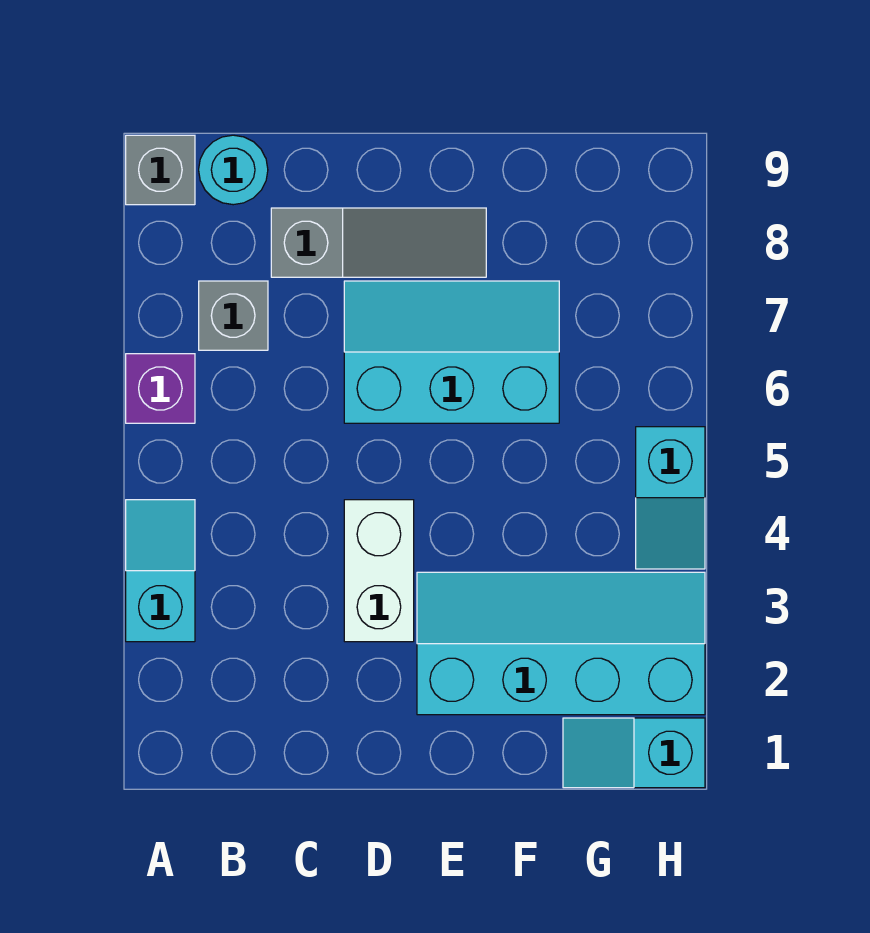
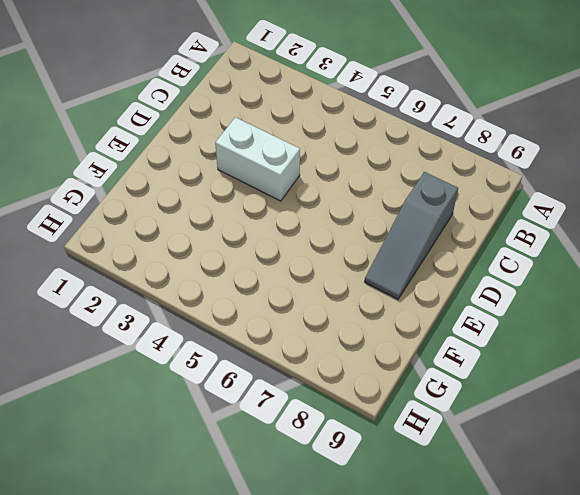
none -> cyan 1x2 slope [126,500,195,642]
none -> purple 1x1 brick [126,354,195,423]

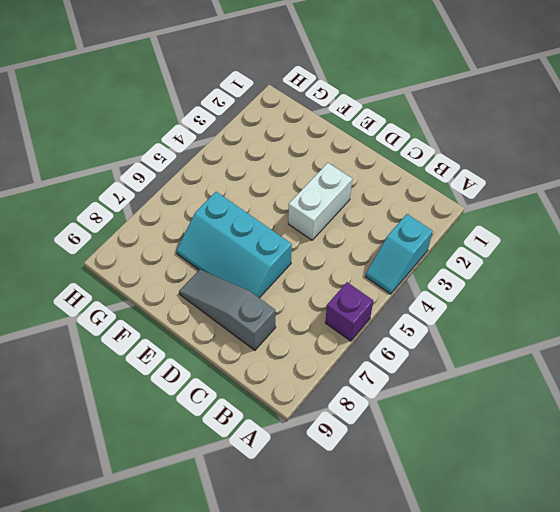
none -> grey 1x1 brick [126,135,195,205]
none -> grey 1x1 brick [199,281,268,350]

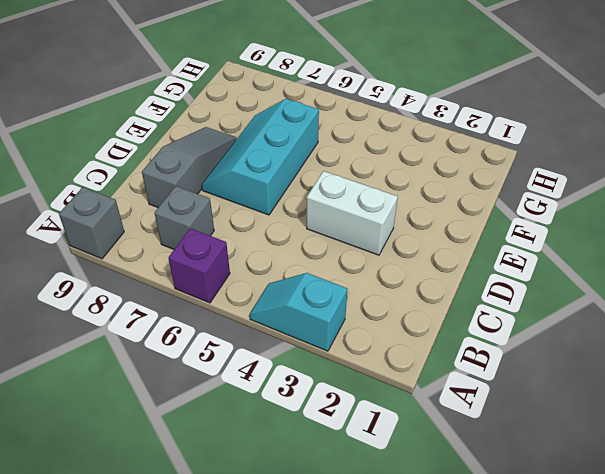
none -> cyan 1x1 round brick [199,135,268,205]
none -> cyan 2x4 slope [417,572,705,715]

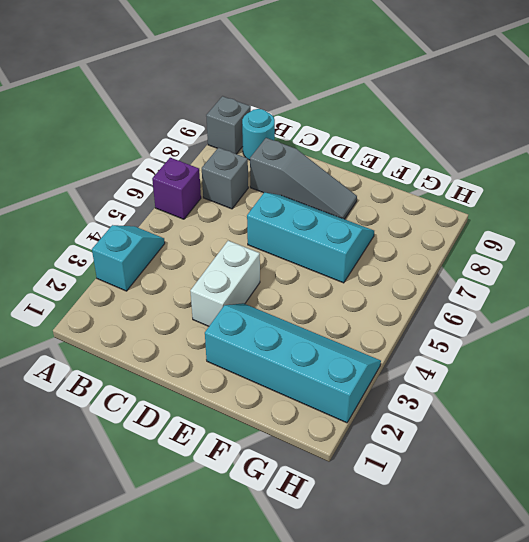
none -> cyan 1x2 slope [563,718,705,788]
none -> cyan 1x2 slope [636,427,705,569]

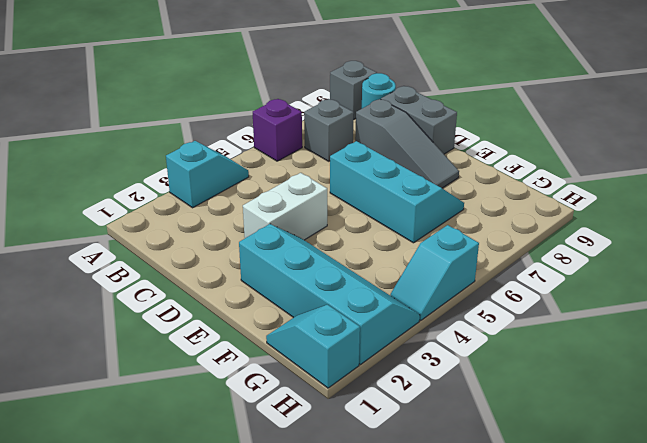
grey 1x2 brick [381,86,457,154] -> none

